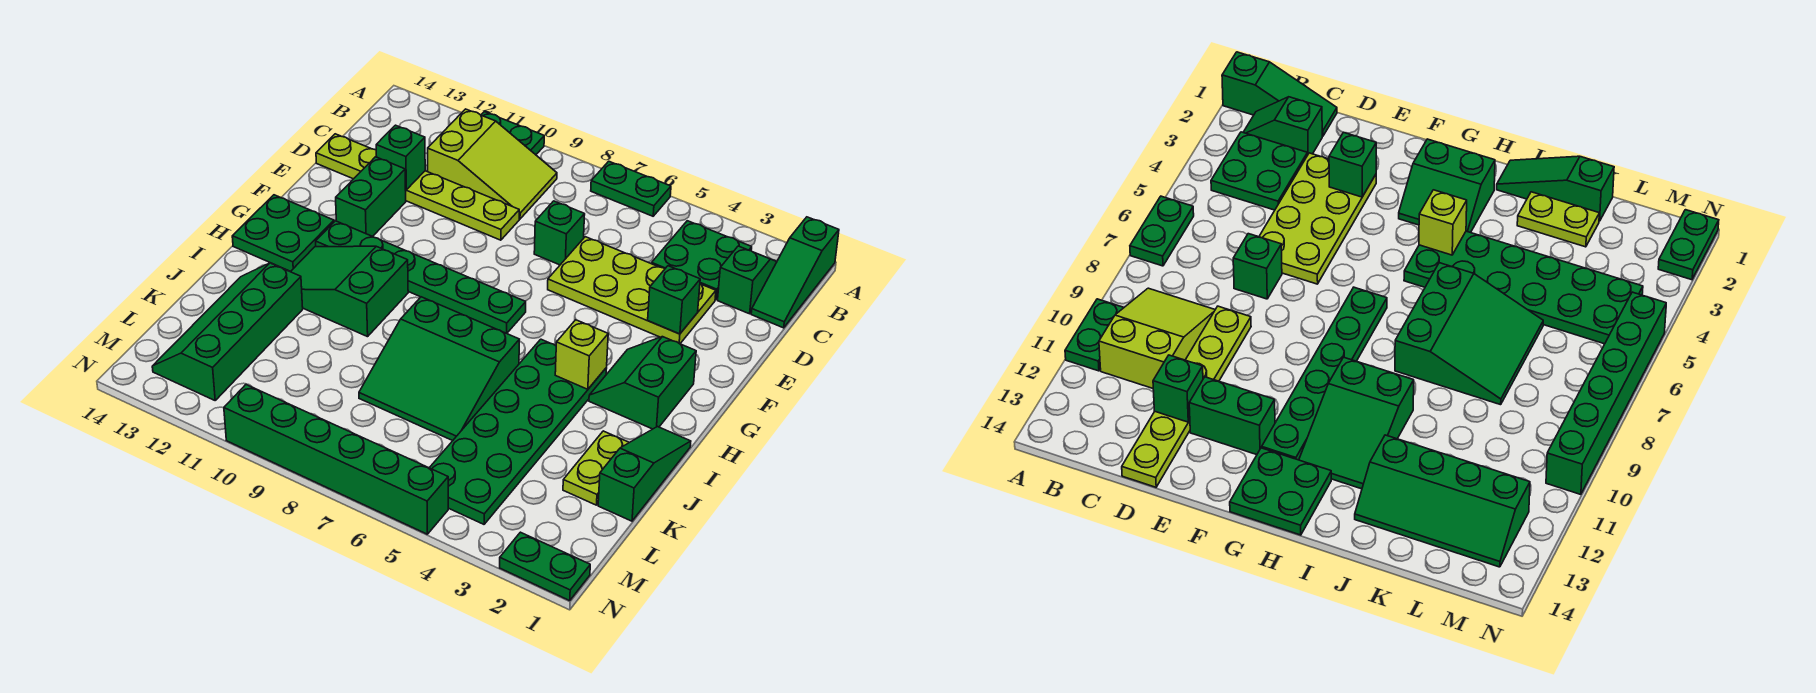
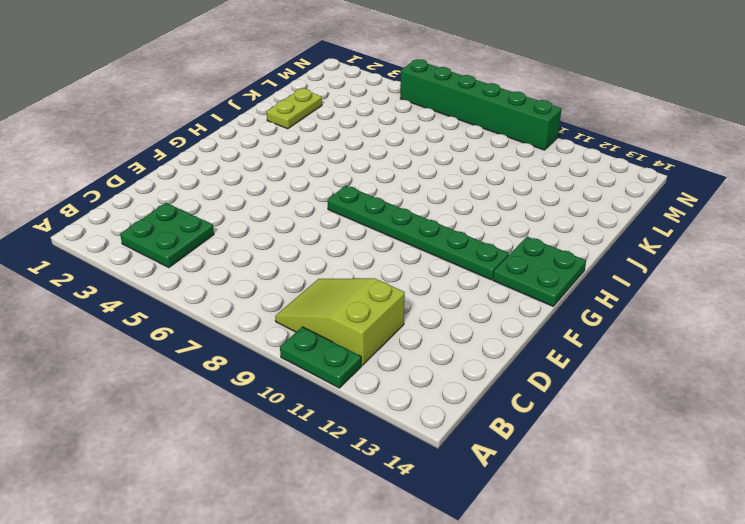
none -> green 1x3 slope [751,217,839,328]
none -> green 1x2 plate [591,161,671,216]
none -> green 1x2 slope [718,246,777,314]

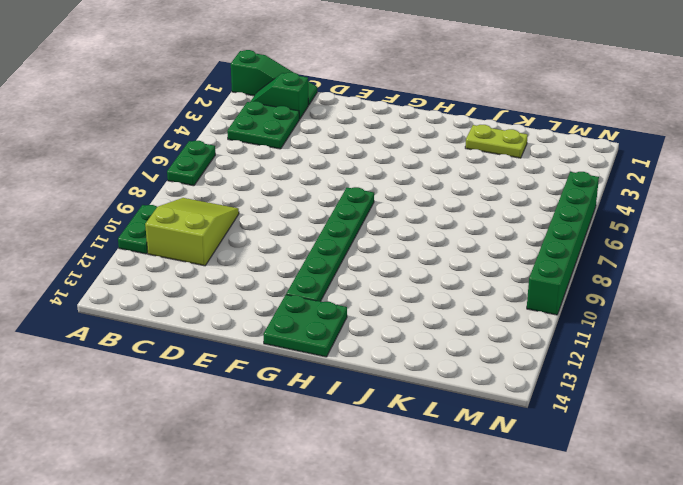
none -> lime 2x4 plate [548,237,716,344]
none -> green 1x1 brick [534,201,585,265]
none -> lime 1x6 plate [316,134,519,240]

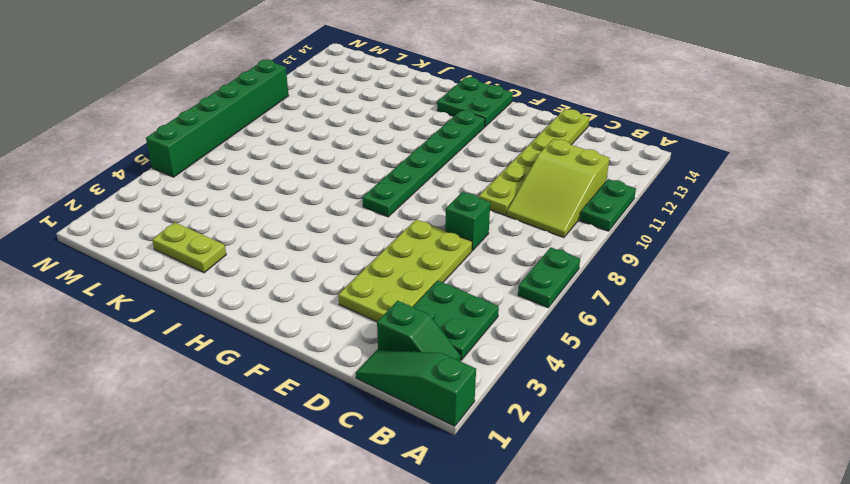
none -> green 1x2 brick [336,157,406,237]
none -> green 2x2 slope [589,337,696,429]
none -> green 2x6 plate [430,339,607,524]

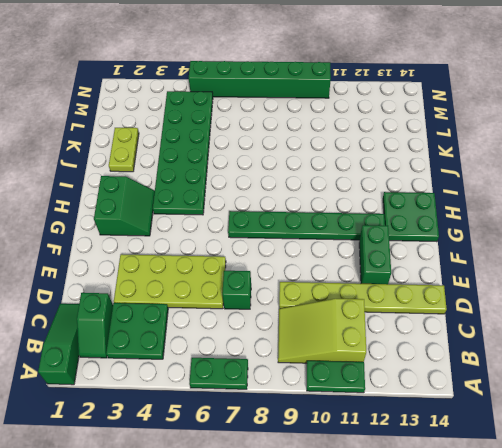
none -> green 2x3 slope [290,246,408,337]
none -> green 1x3 slope [598,427,691,521]
none -> green 3x3 slope [359,297,519,441]

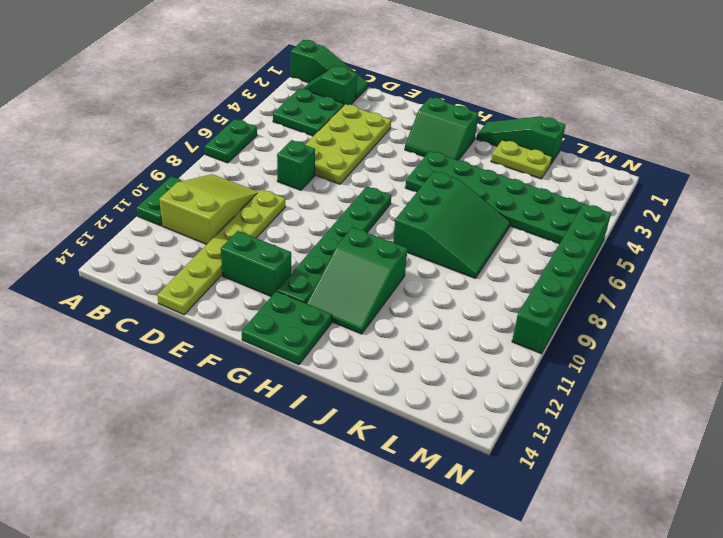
none -> green 2x4 slope [152,263,303,400]
none -> green 1x2 plate [500,532,590,601]
none -> green 1x1 brick [376,125,425,190]

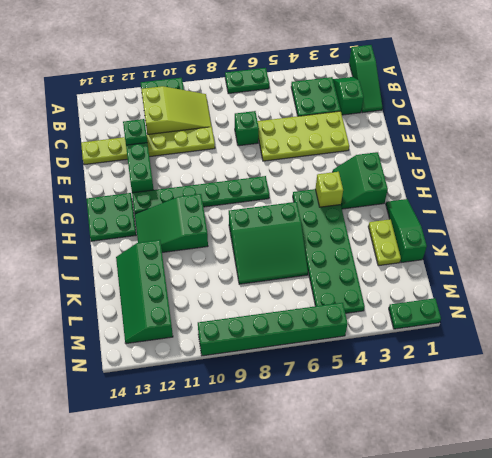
none -> green 1x1 brick [648,266,700,334]

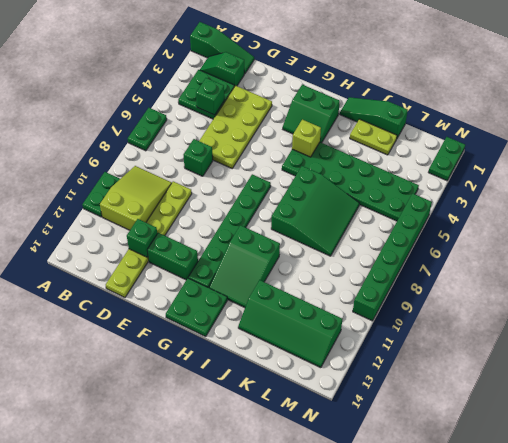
green 1x1 brick [196,78,224,115] -> green 1x1 brick moved to [648,266,700,334]

